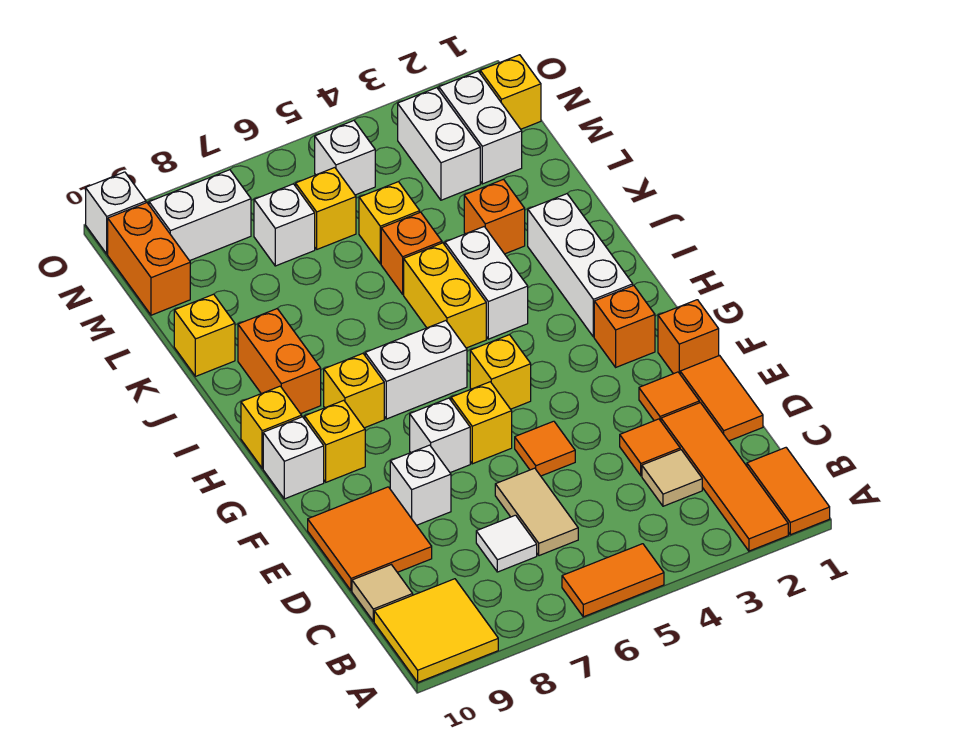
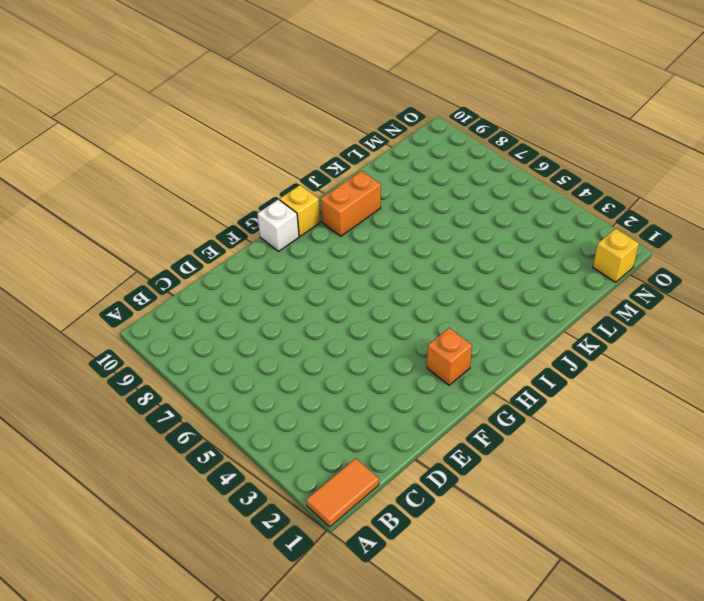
none -> orange 1x4 tile [661,403,788,551]
none -> orange 1x2 tile [562,544,664,617]
none -> yellow 2x2 tile [374,579,498,682]
none -> tan 1x1 tile [642,450,702,506]

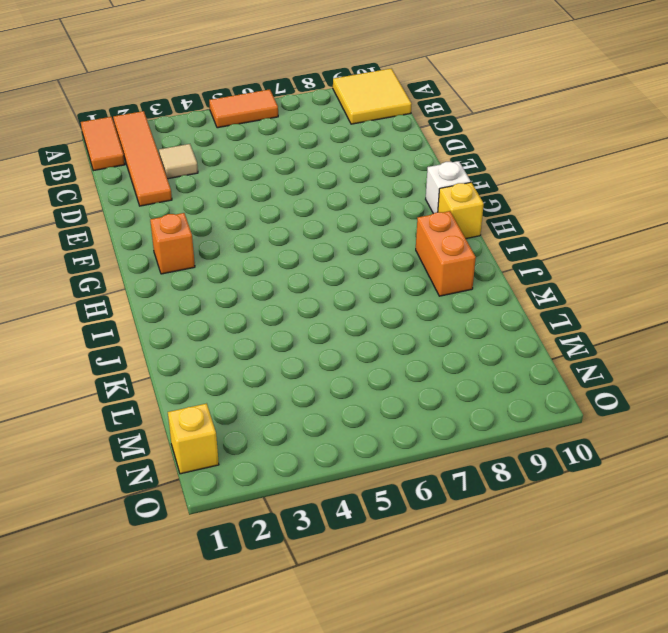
none -> tan 1x2 tile [495,468,578,556]
none -> white 1x1 tile [476,515,537,572]
none -> tan 1x1 tile [352,565,413,621]
none -> orange 1x2 tile [680,356,763,441]

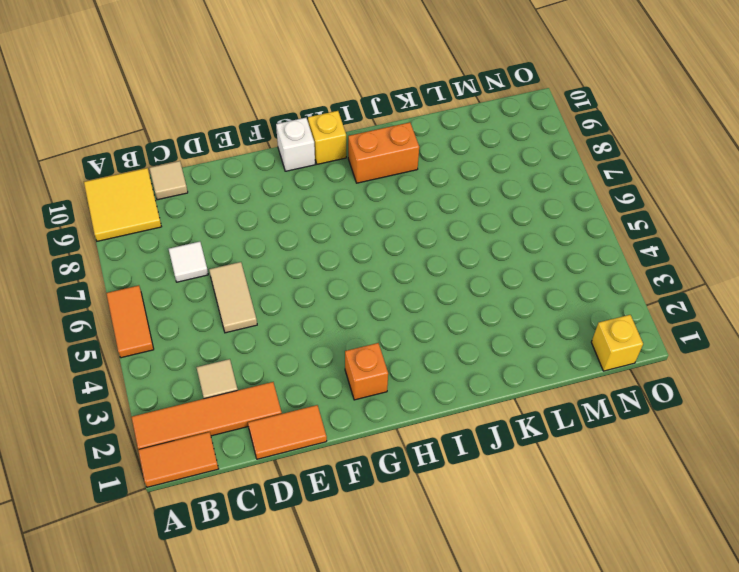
tan 1x2 tile [209,262,257,333] -> tan 1x2 tile turned to [495,468,578,556]
none -> orange 1x1 tile [620,419,680,476]
none -> orange 2x2 tile [308,487,432,591]
none -> orange 1x1 tile [639,372,699,421]
none -> orange 1x1 tile [515,421,575,476]

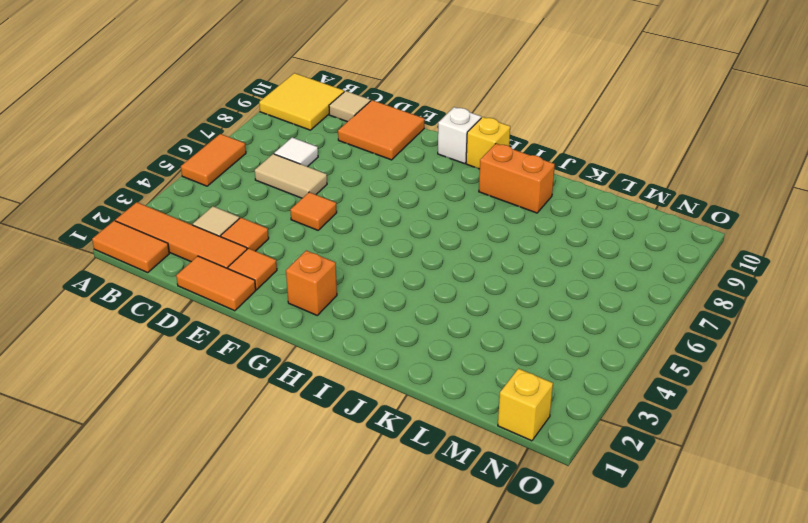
none -> white 1x1 brick [390,445,451,525]
none -> orange 1x1 brick [658,300,719,374]
none -> yellow 1x1 brick [451,382,512,464]
none -> white 1x1 brick [410,398,470,473]

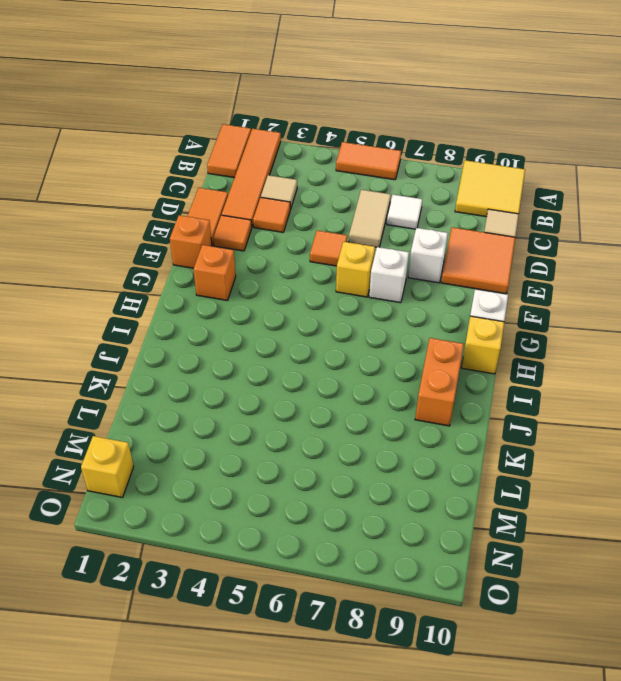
none -> yellow 1x1 brick [470,335,531,409]
none -> yellow 1x1 brick [305,400,365,482]
none -> white 1x3 brick [528,194,633,337]
none -> white 1x2 brick [365,321,467,419]

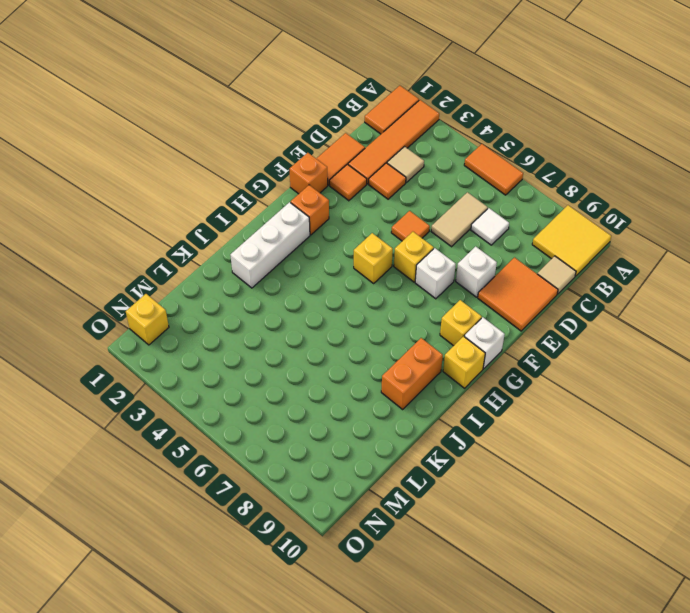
none -> white 1x2 brick [365,321,467,419]
none -> yellow 1x1 brick [324,354,384,428]
none -> white 1x2 brick [445,227,528,339]
none -> yellow 1x2 brick [404,243,486,348]

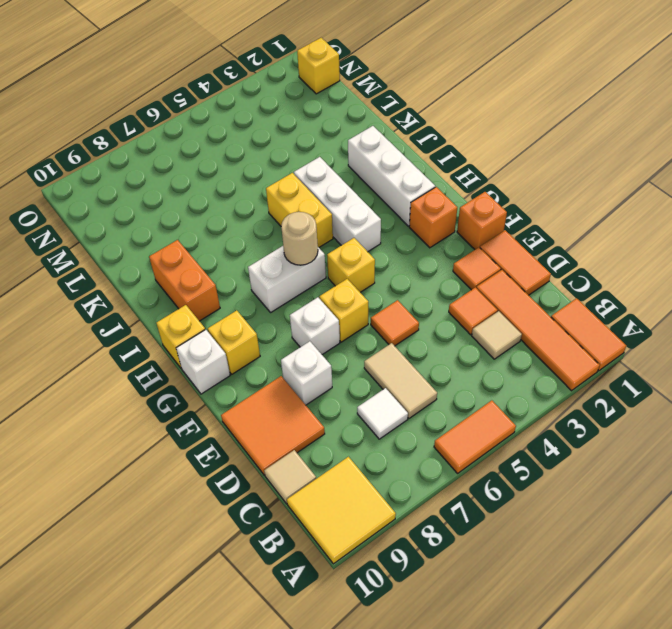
white 1x3 brick [294,157,381,252] -> white 1x2 brick [445,227,528,339]
tan 1x1 round brick [281,212,318,265] -> none
none -> yellow 1x1 brick [324,354,384,428]
none -> orange 1x1 brick [464,179,525,254]
none -> orange 1x1 brick [381,212,442,294]
none -> yellow 1x1 brick [174,294,235,376]

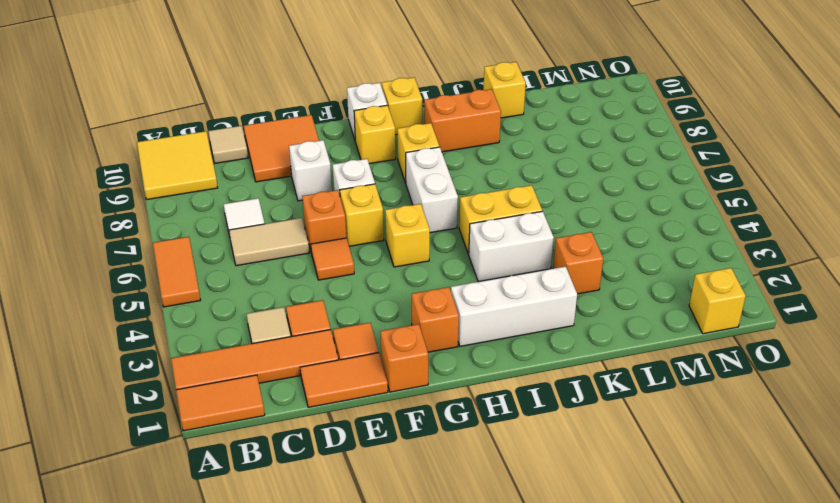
orange 1x1 brick [302,190,346,250] -> orange 1x1 brick moved to [381,212,442,294]
none -> yellow 1x1 brick [359,182,420,264]
none -> white 1x2 brick [439,71,522,184]
none -> white 1x2 brick [398,88,480,200]
none -> yellow 1x1 brick [296,168,356,249]

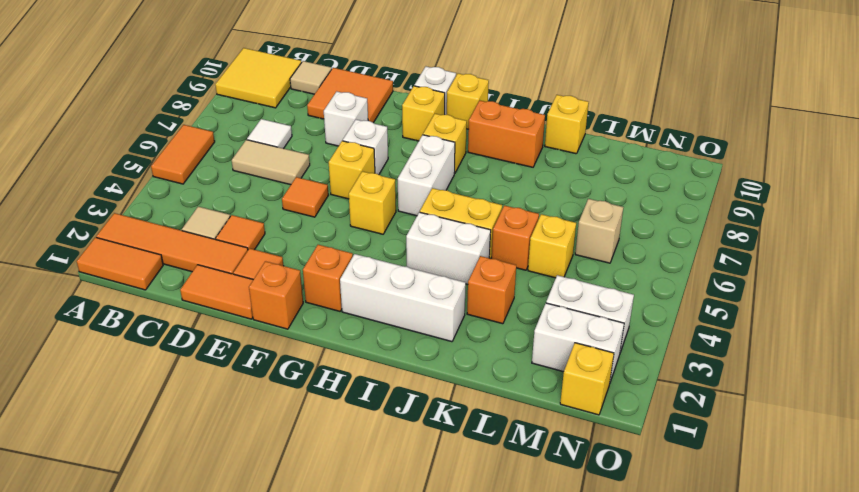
tan 1x1 brick [575,199,623,263] -> yellow 1x1 brick [296,168,356,249]
none -> white 1x1 brick [254,184,315,266]
none -> orange 1x2 brick [108,203,190,315]
none -> white 1x1 brick [315,121,375,195]
none -> white 1x2 brick [149,170,251,261]

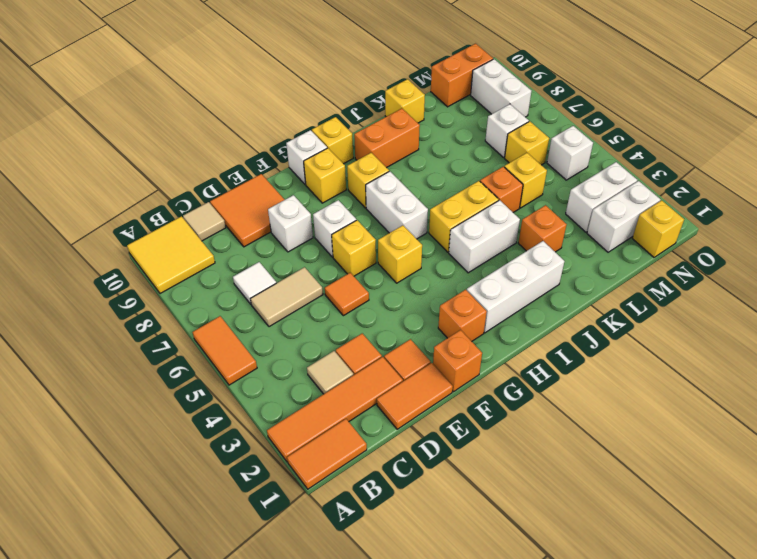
none -> white 1x1 brick [86,172,146,254]

